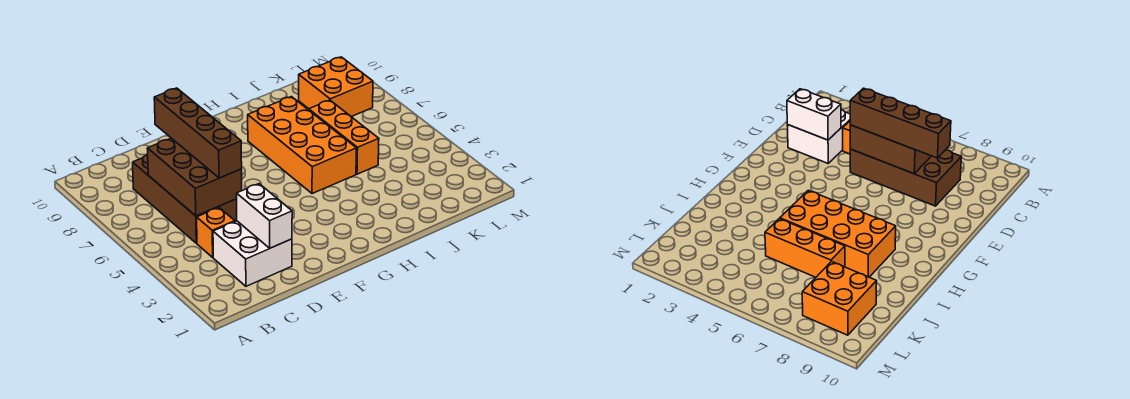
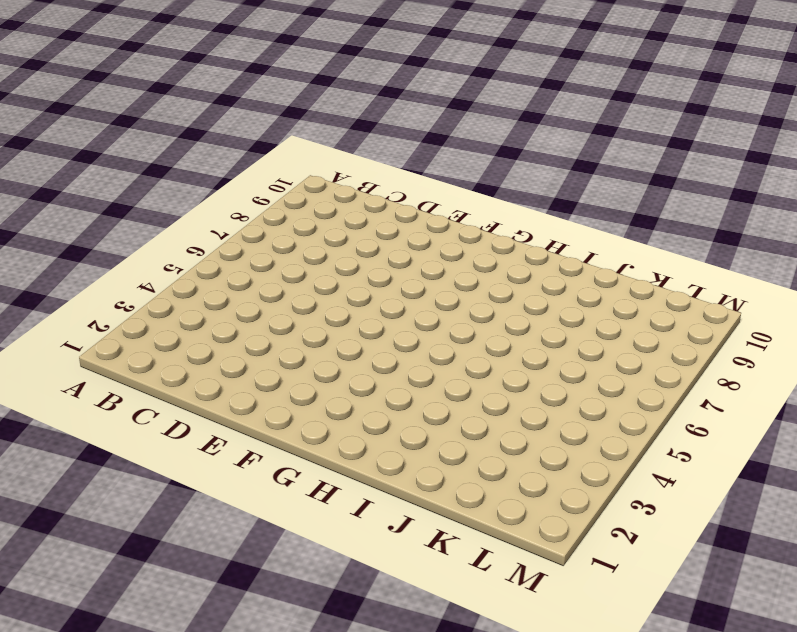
none -> white 2x2 brick [213,221,292,286]
none -> orange 1x1 brick [197,208,235,257]

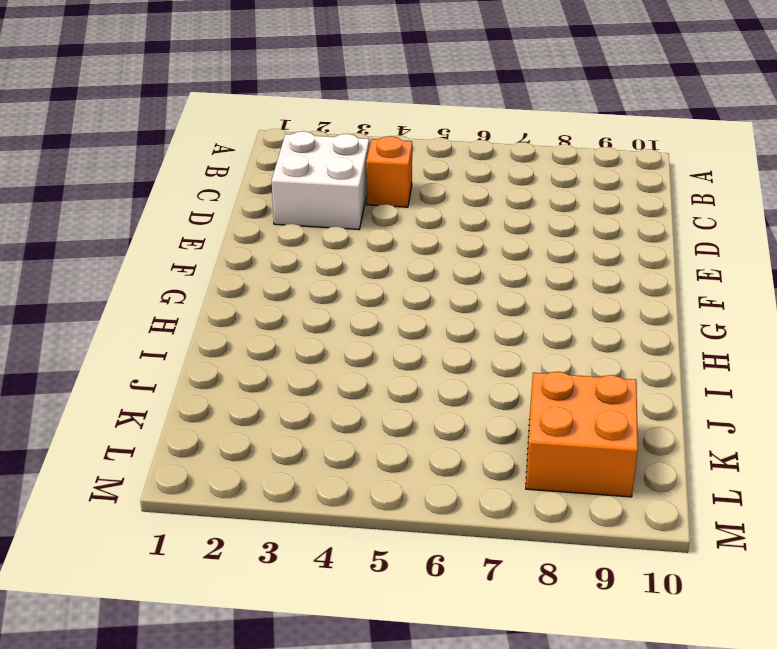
none -> brown 2x4 brick [133,155,237,243]
none -> orange 2x4 brick [248,97,356,194]

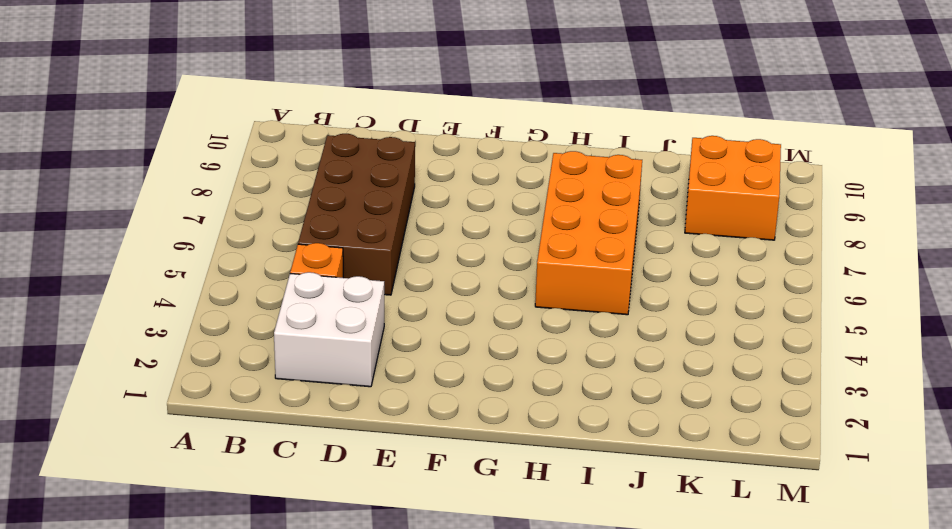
none -> orange 1x3 brick [309,100,379,174]
none -> brown 2x3 brick [147,138,242,216]

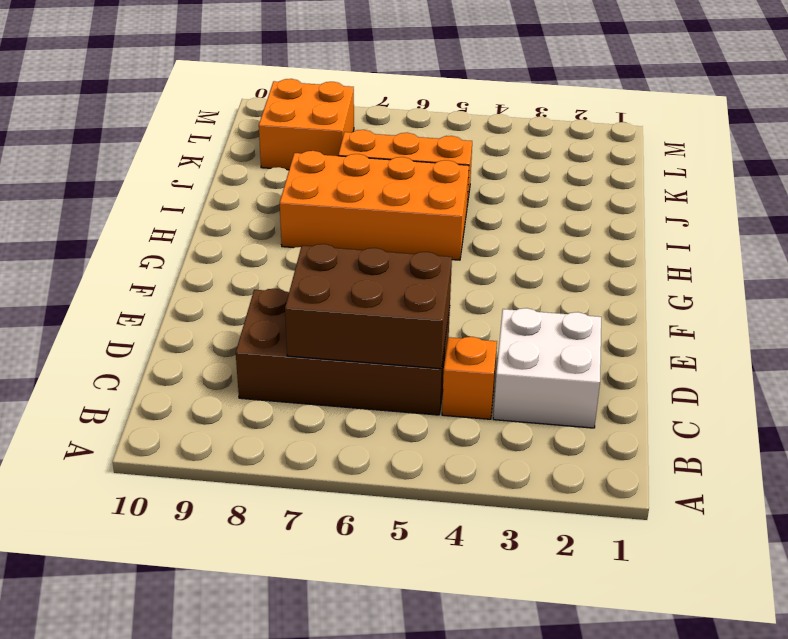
none -> white 1x2 brick [237,184,292,248]
none -> brown 1x4 brick [154,88,242,178]

